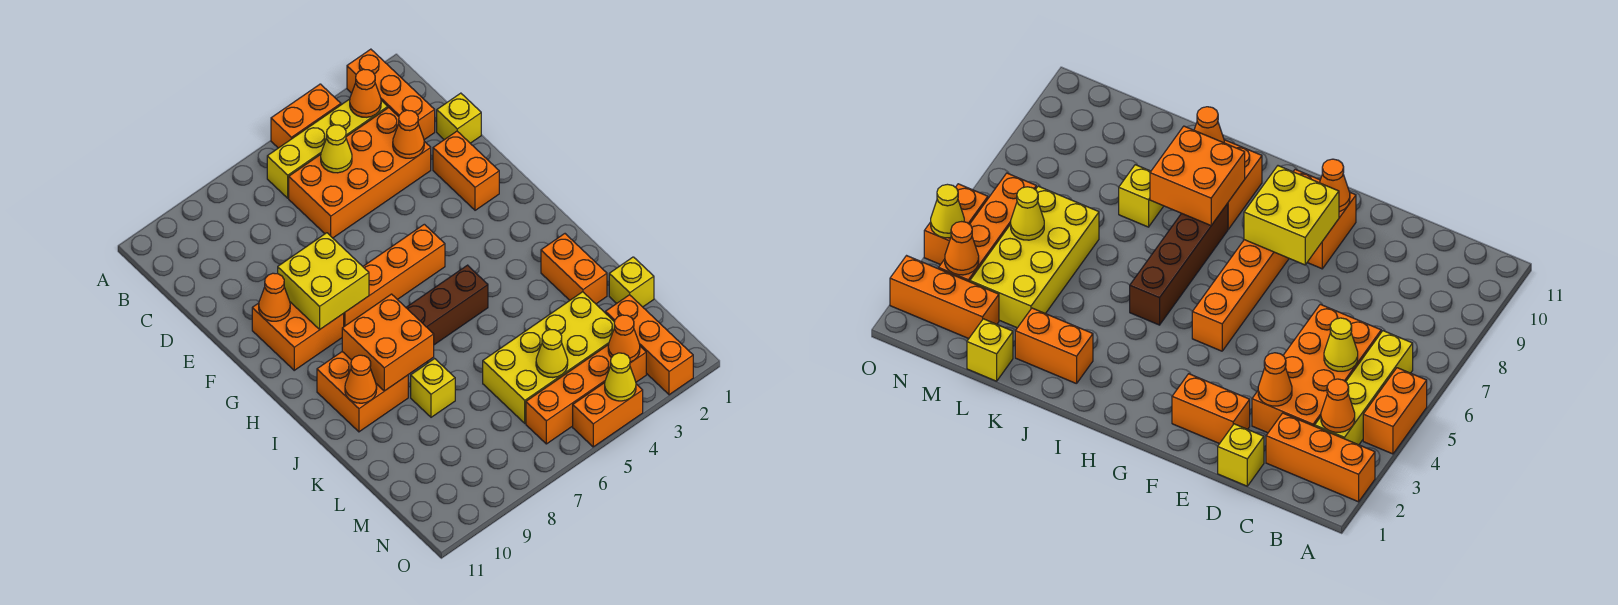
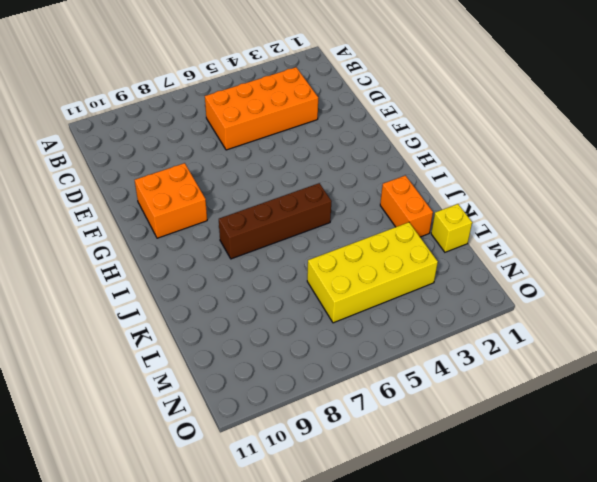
none -> orange 1x3 brick [347,49,435,140]
none -> orange 1x2 brick [271,84,341,148]
none -> yellow 1x4 brick [267,99,388,198]

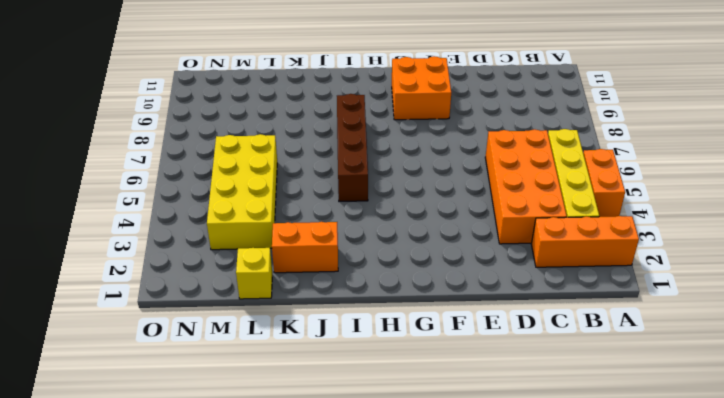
none -> yellow 1x1 brick [437,93,481,143]
none -> orange 1x2 brick [433,131,499,210]
none -> orange 1x4 brick [343,224,445,326]

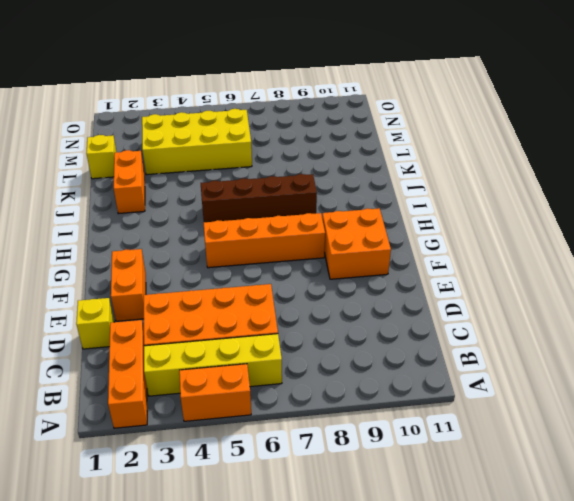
none -> orange 2x2 brick [317,352,408,432]
none -> yellow 1x1 brick [411,359,455,417]
none -> orange 1x3 brick [606,295,693,395]

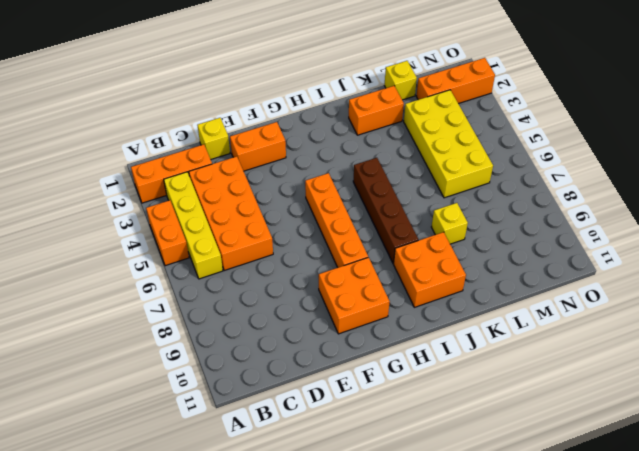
none -> orange 1x4 brick [526,345,646,444]
none -> orange 1x2 brick [573,383,643,447]
none -> orange 1x1 cone [350,69,381,117]

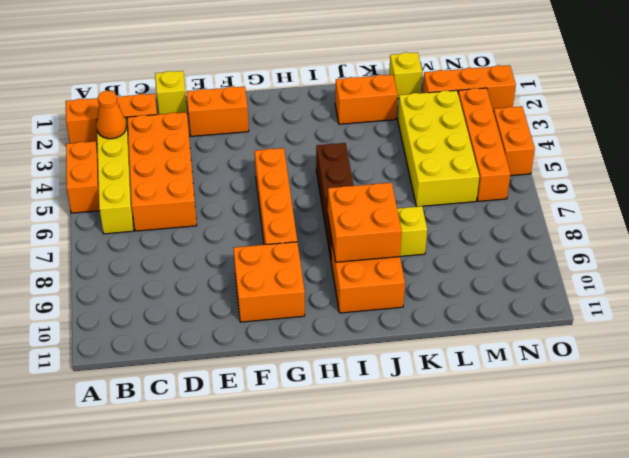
none -> yellow 1x1 cone [321,125,352,173]
none -> orange 1x1 cone [393,110,424,158]
none -> yellow 2x2 brick [278,233,369,329]

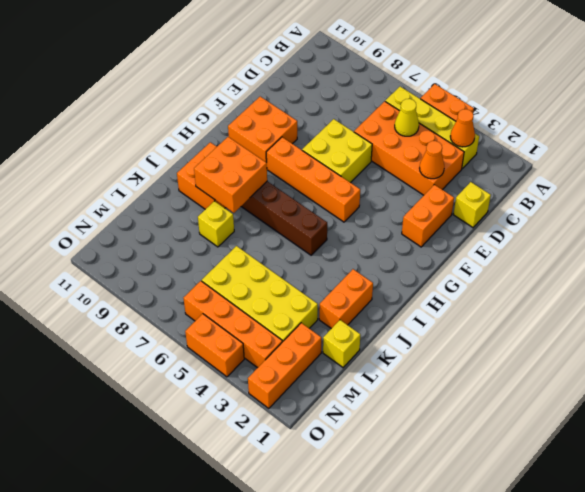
yellow 2x2 brick [302,119,372,183] -> yellow 2x2 brick moved to [278,233,369,329]
none -> orange 1x3 brick [347,49,435,140]
none -> orange 1x1 cone [259,273,290,321]
none -> orange 1x1 cone [345,355,377,403]

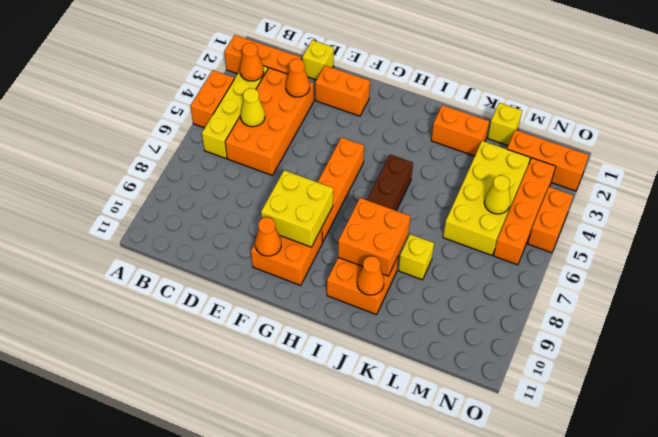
none -> orange 1x1 cone [608,315,640,362]
none -> yellow 1x1 cone [605,353,636,401]

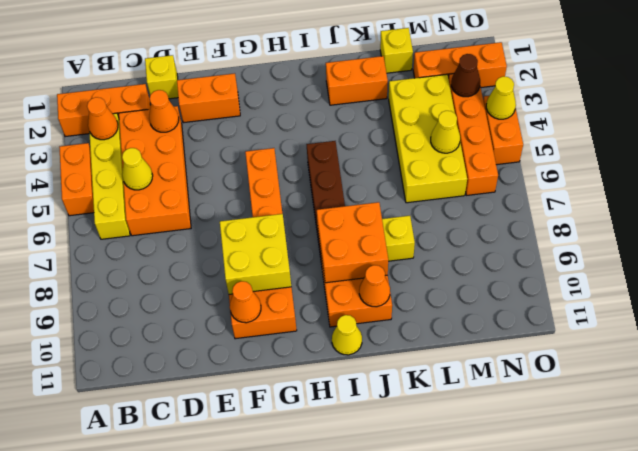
yellow 1x1 cone [332,315,362,355] -> none
brown 1x1 cone [451,54,480,97] -> orange 1x1 cone [608,315,640,362]

